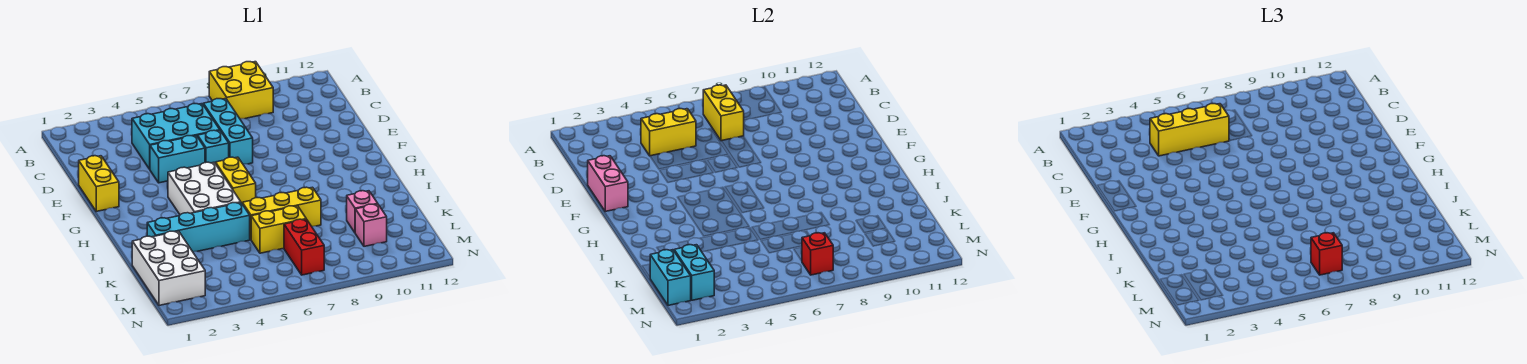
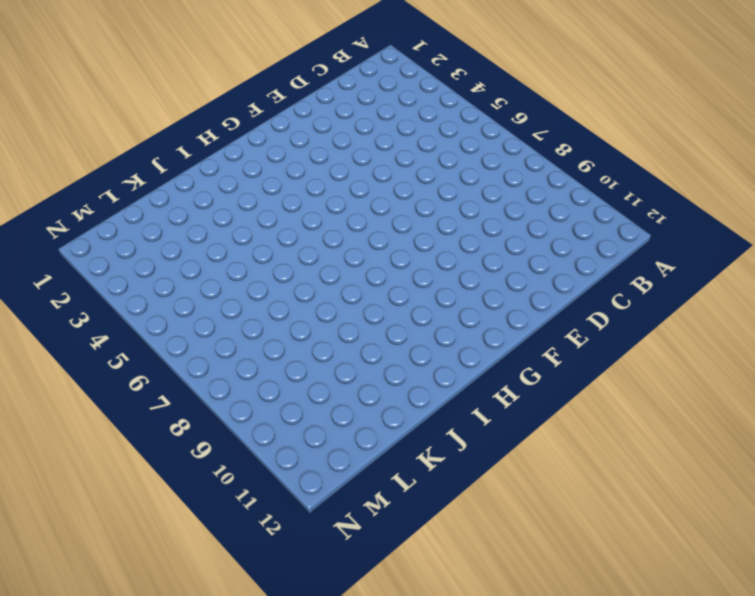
none -> yellow 2x2 brick [209,62,273,119]
none -> cyan 2x3 brick [132,104,219,169]
none -> cyan 1x3 brick [203,99,253,164]

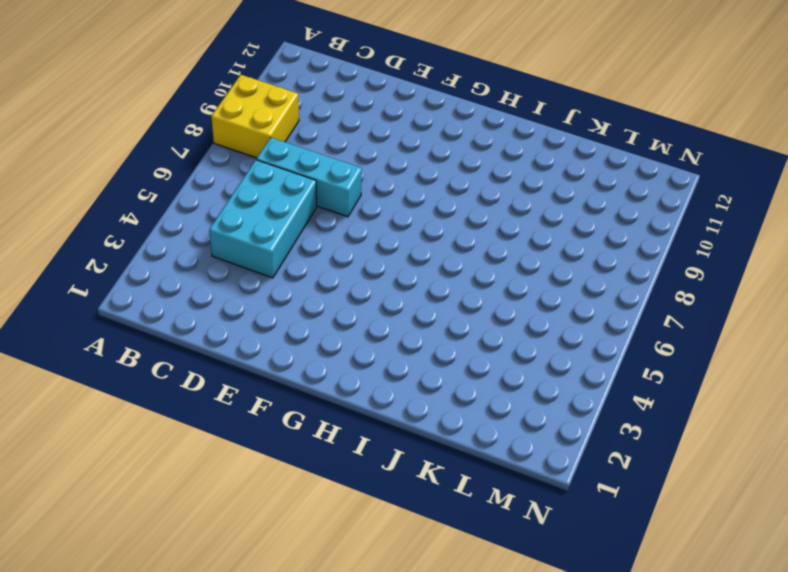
none -> yellow 1x2 brick [79,156,119,211]
none -> cyan 1x2 brick [150,136,205,183]
none -> cyan 1x1 brick [198,130,229,164]

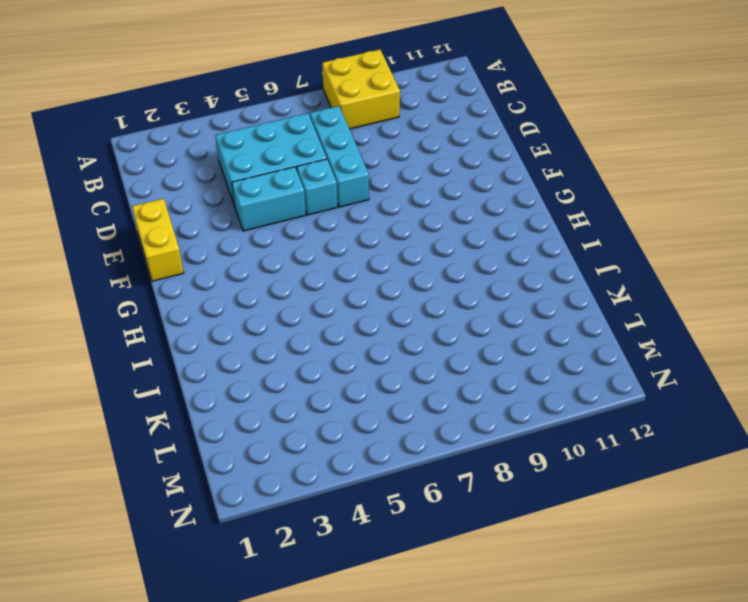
none -> white 2x3 brick [168,162,241,215]
none -> yellow 1x2 brick [216,157,256,203]
none -> cyan 1x4 brick [147,203,250,252]

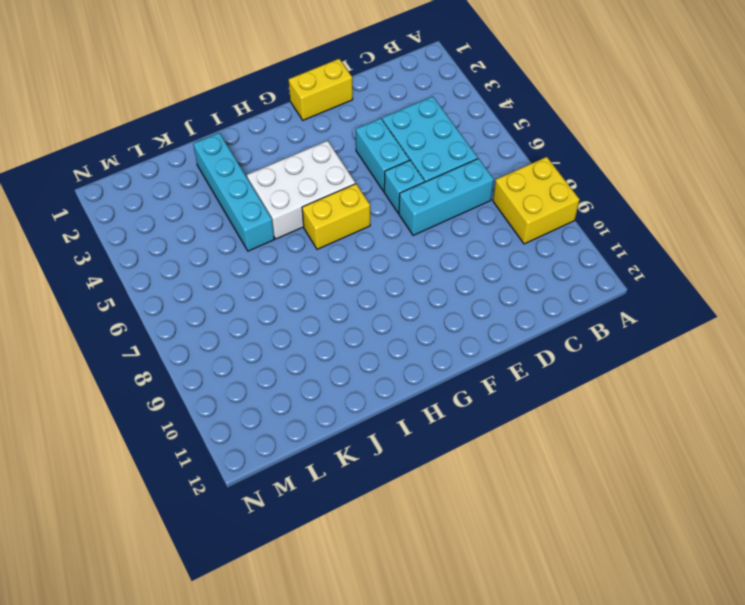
none -> yellow 1x3 brick [242,187,321,239]
none -> white 2x3 brick [132,231,205,305]
none -> yellow 1x2 brick [251,206,306,253]

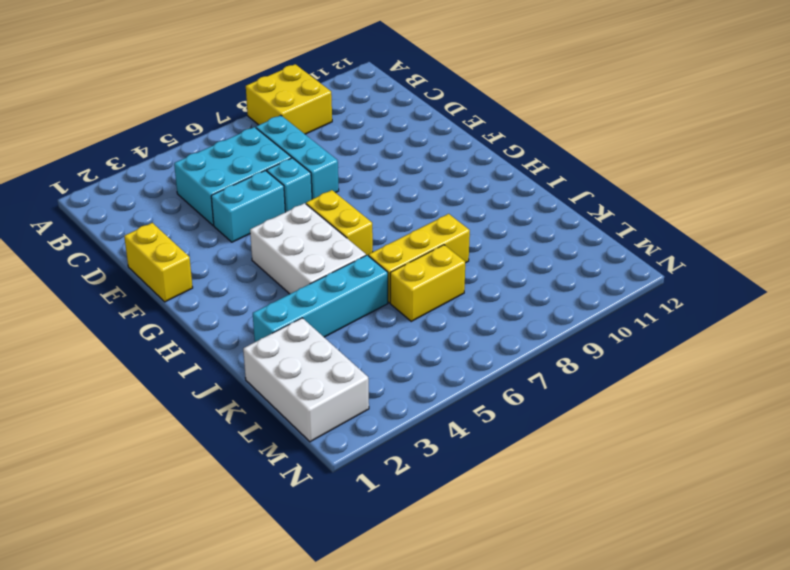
none -> pink 1x1 brick [347,191,378,232]
none -> red 1x2 brick [284,219,324,275]
none -> pink 1x1 brick [355,204,387,246]

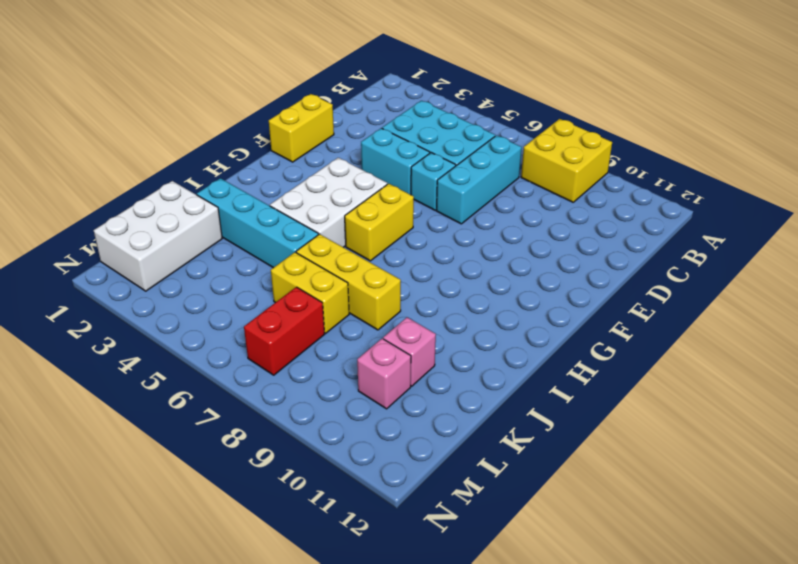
none -> yellow 1x2 brick [703,85,744,141]
none -> yellow 1x2 brick [641,109,696,156]
none -> pink 1x2 brick [588,156,628,211]

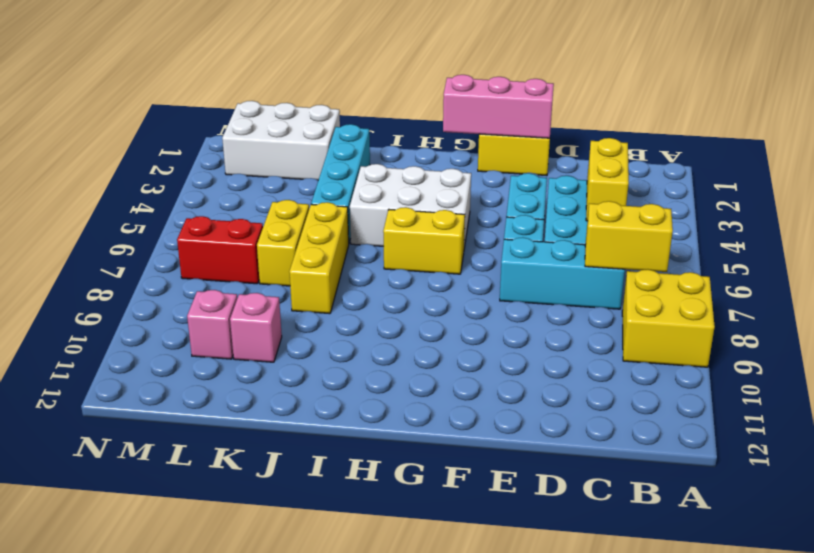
pink 1x3 brick [443,75,554,138] -> pink 1x2 brick [588,156,628,211]
none -> cyan 1x2 brick [650,250,691,305]
none -> cyan 1x2 brick [674,245,714,300]
none -> red 1x1 brick [802,233,833,275]

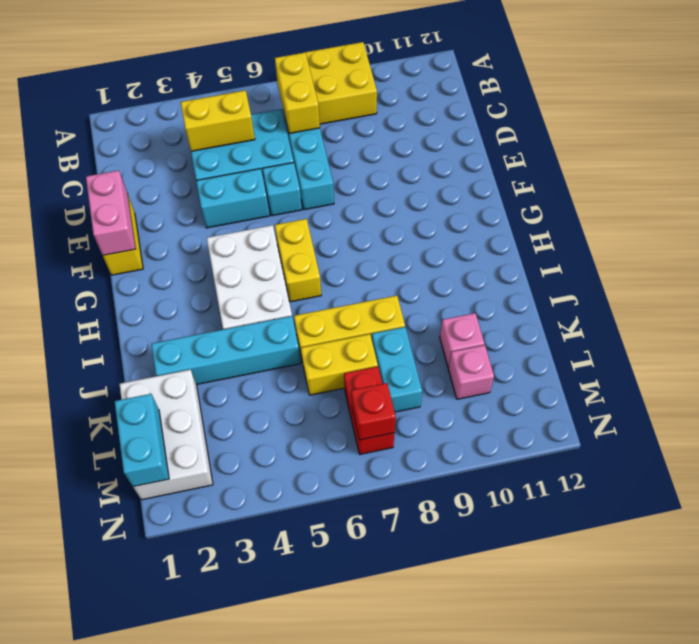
cyan 1x2 brick [372,327,422,412] -> cyan 1x2 brick moved to [674,245,714,300]
none -> yellow 1x3 brick [1150,104,1229,156]
none -> red 1x1 brick [1311,233,1342,275]

